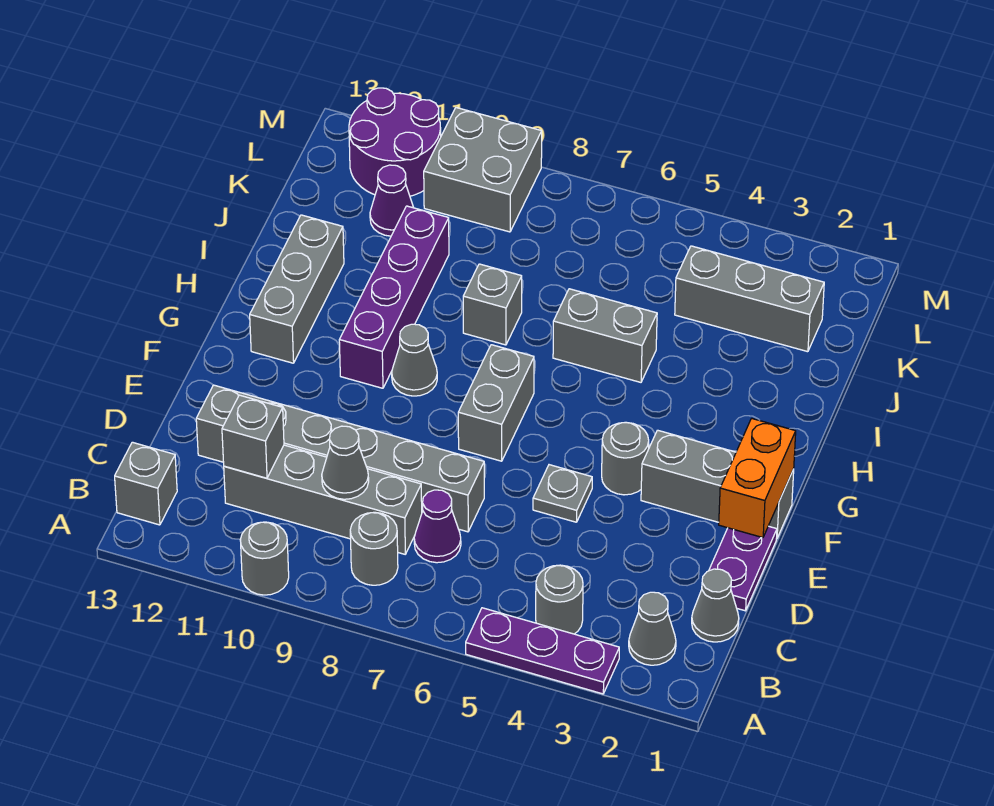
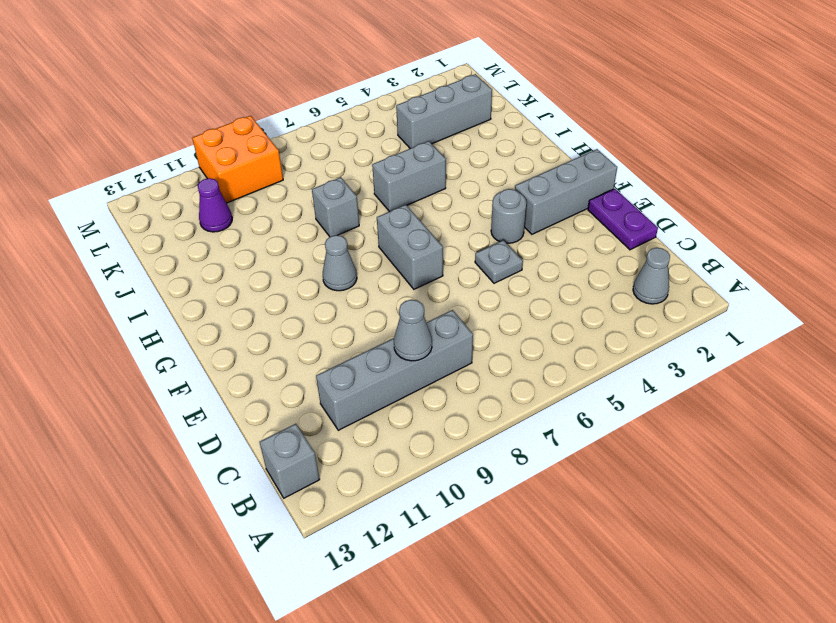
orange 2x2 brick [192,116,283,203] -> grey 2x2 brick [424,108,542,232]
none -> purple 1x3 plate [466,608,619,694]
none -> grey 1x1 round brick [240,522,289,595]
none -> grey 1x1 round brick [536,565,583,634]

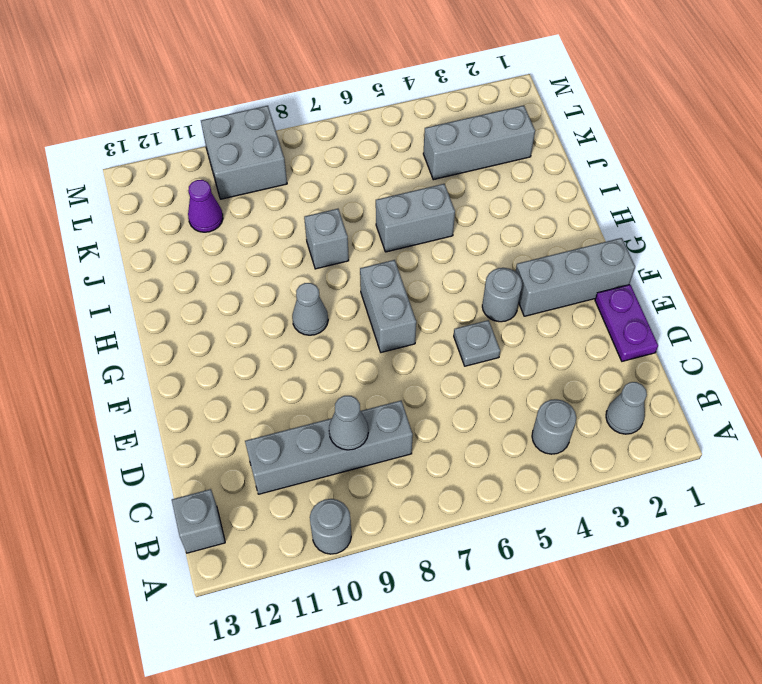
none -> purple 1x3 plate [466,608,619,694]
none -> grey 1x1 round brick [350,512,398,585]
none -> grey 1x1 cone [692,569,739,642]

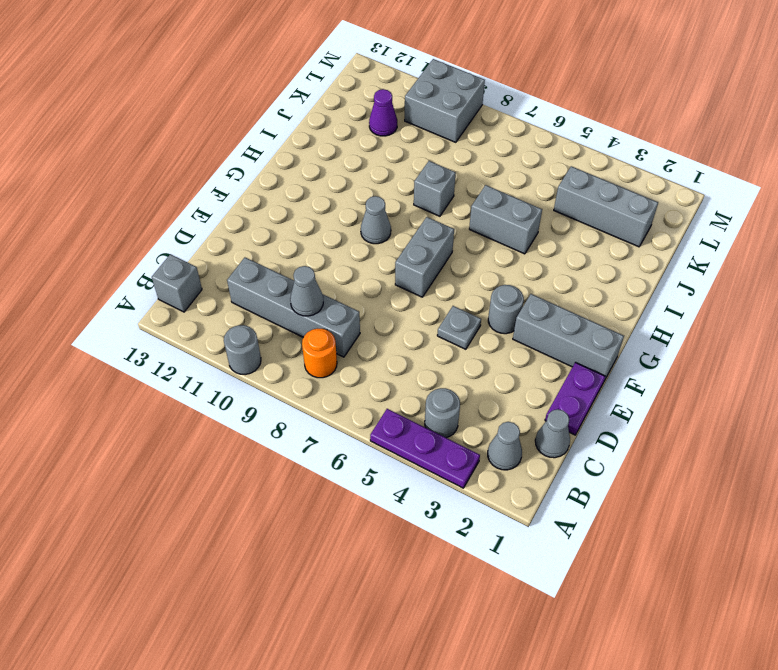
orange 1x1 round brick [302,329,337,378] -> grey 1x1 round brick [350,512,398,585]
none -> purple 1x1 cone [414,490,461,563]
none -> grey 1x6 brick [196,385,484,532]
none -> purple 1x4 brick [339,206,449,388]

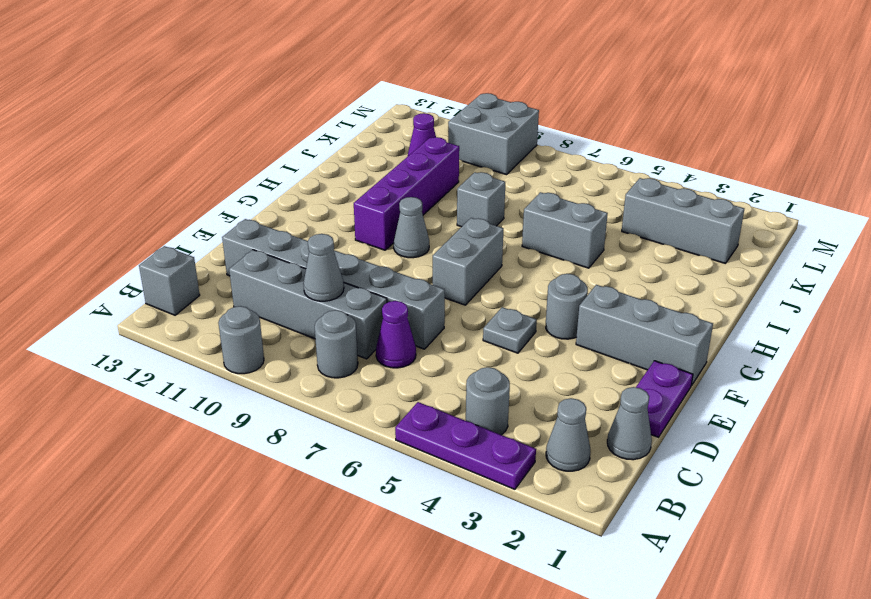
none -> grey 1x3 brick [250,215,344,363]
none -> purple 2x2 round brick [349,88,441,196]
none -> grey 1x1 brick [222,395,284,478]

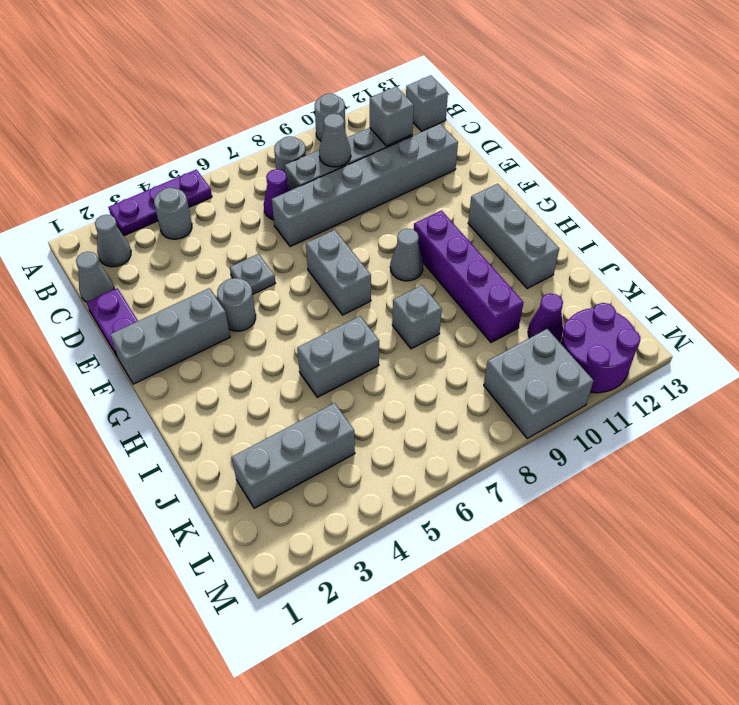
none -> orange 1x2 brick [719,418,796,538]

